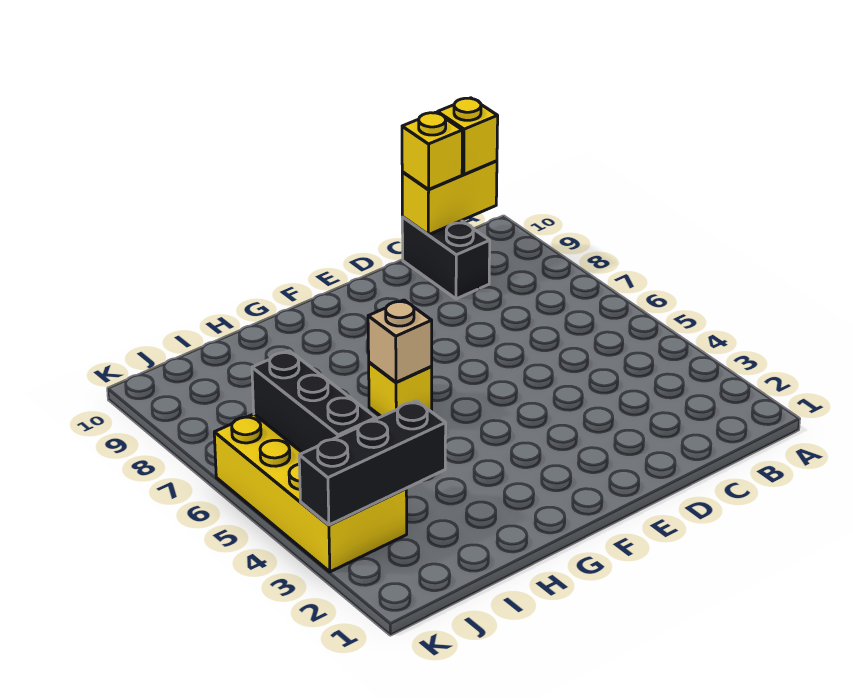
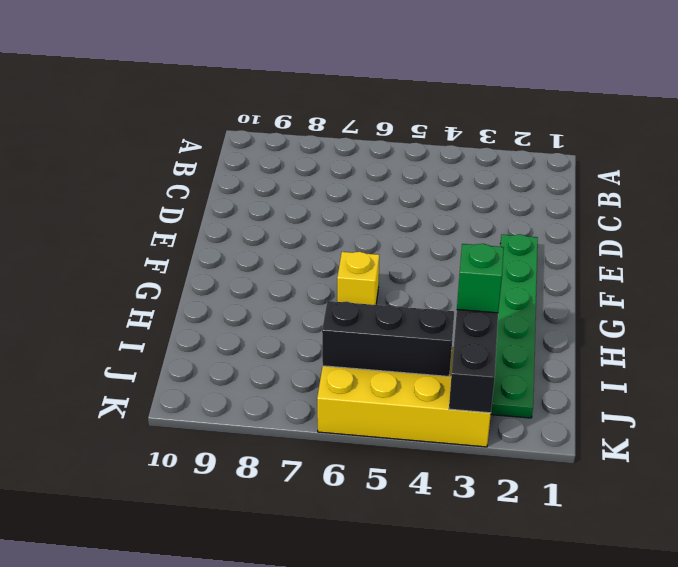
green 1x6 plate [491,234,538,418] -> none
green 1x1 brick [457,244,504,313] -> none
none -> black 1x2 brick [402,217,490,299]
none -> yellow 1x2 brick [402,161,497,235]

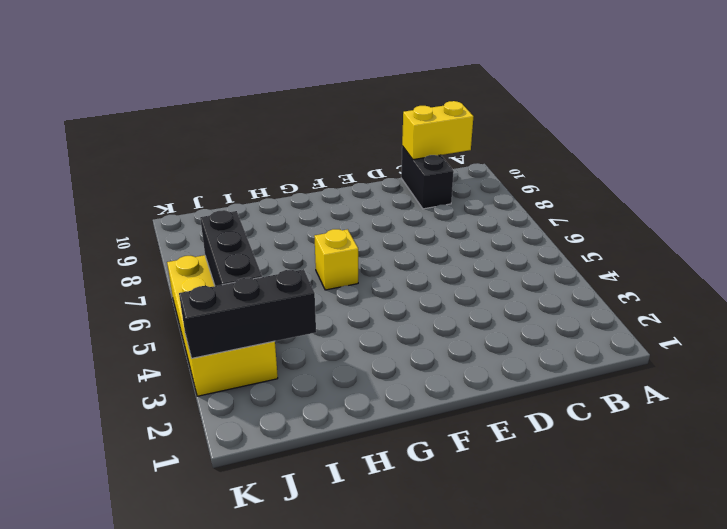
none -> tan 1x1 brick [368,300,432,382]
none -> yellow 1x1 brick [438,98,498,175]

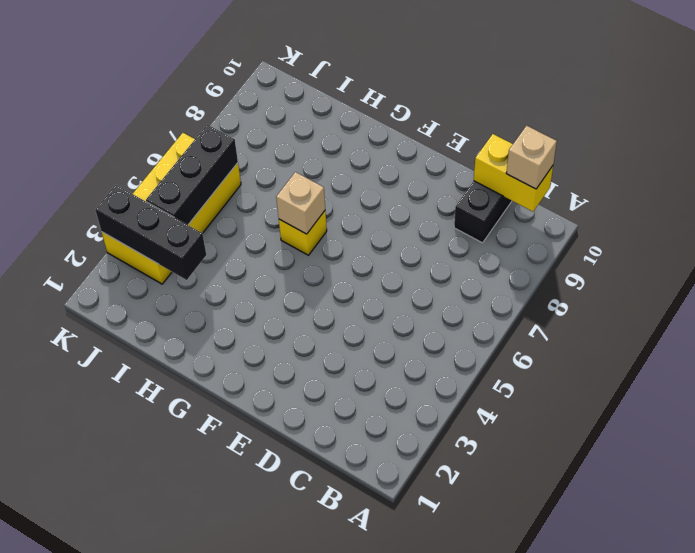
tan 1x1 brick [506,126,557,189] -> yellow 1x1 brick [438,98,498,175]
none -> yellow 1x1 brick [402,112,462,189]

